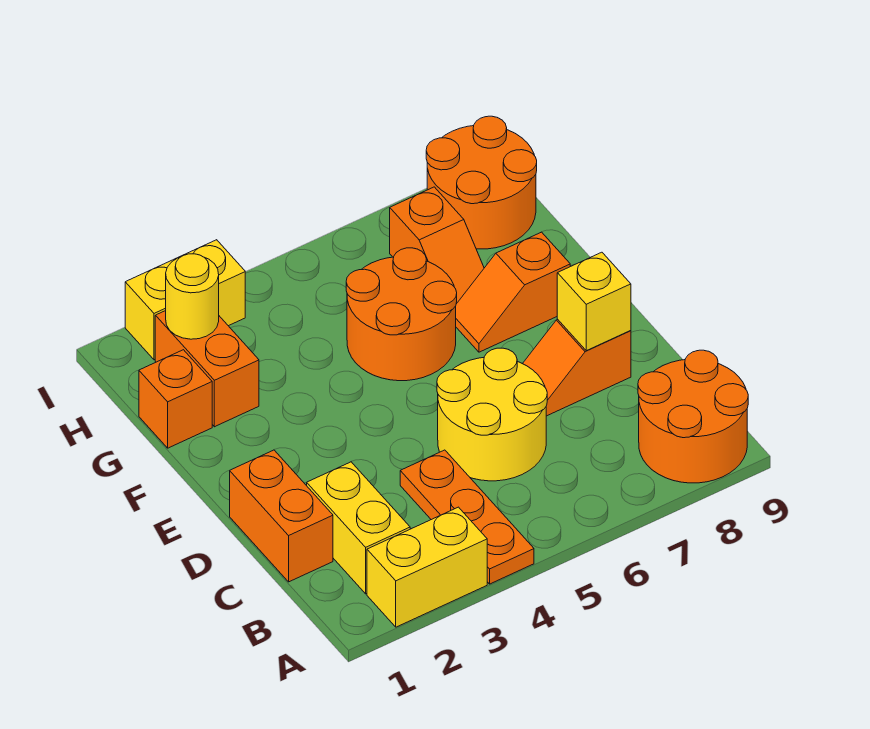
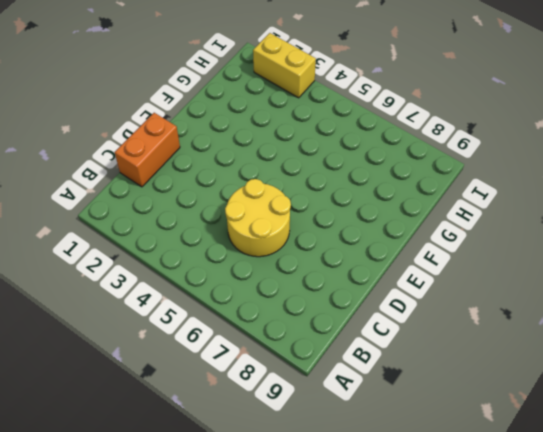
none -> yellow 1x2 brick [367,507,487,627]
none -> orange 1x3 plate [400,450,534,584]
none -> orange 2x2 round brick [638,350,748,483]

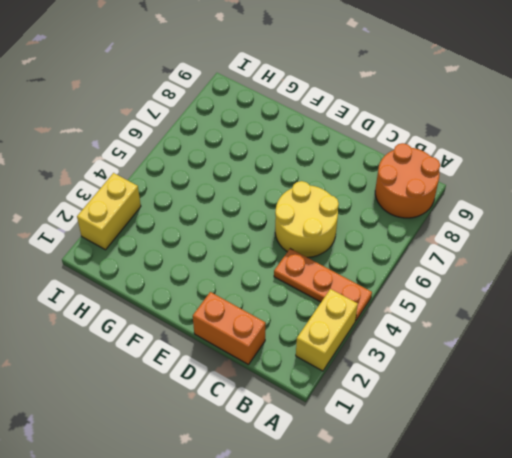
none -> yellow 1x2 brick [307,462,410,594]
none -> orange 1x2 slope [523,320,631,416]
none -> orange 2x2 round brick [346,248,457,381]

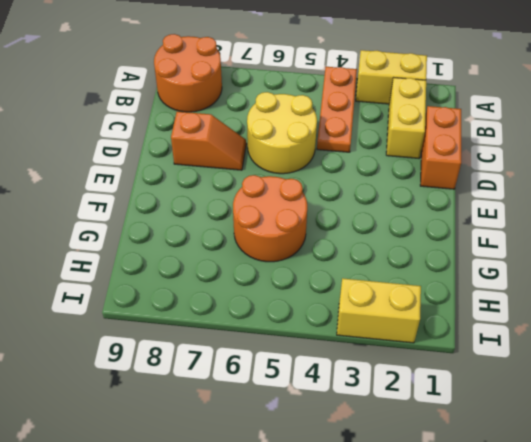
none -> orange 1x2 slope [456,232,570,352]
none -> orange 1x1 brick [139,350,212,448]
none -> orange 1x2 brick [155,311,259,427]

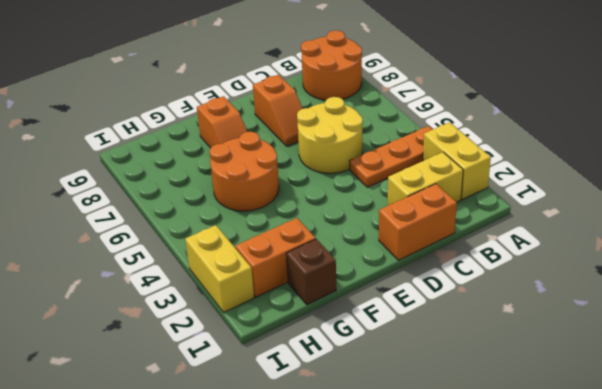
brown 1x1 brick [286,239,336,305] -> orange 1x1 brick [139,350,212,448]
none -> orange 1x2 slope [390,187,484,304]
none -> orange 2x2 round brick [426,116,537,249]
none -> yellow 1x1 brick [557,252,631,351]

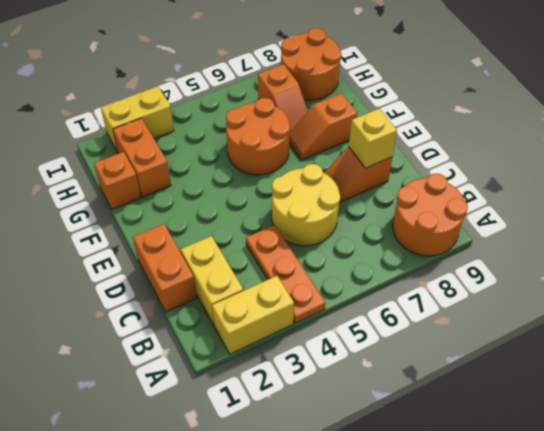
none -> yellow 1x1 round brick [166,254,219,339]

